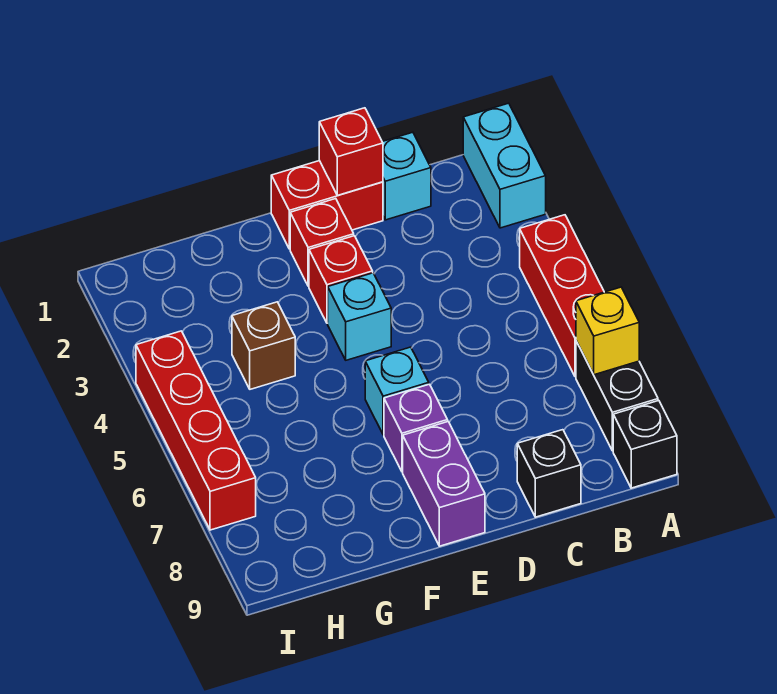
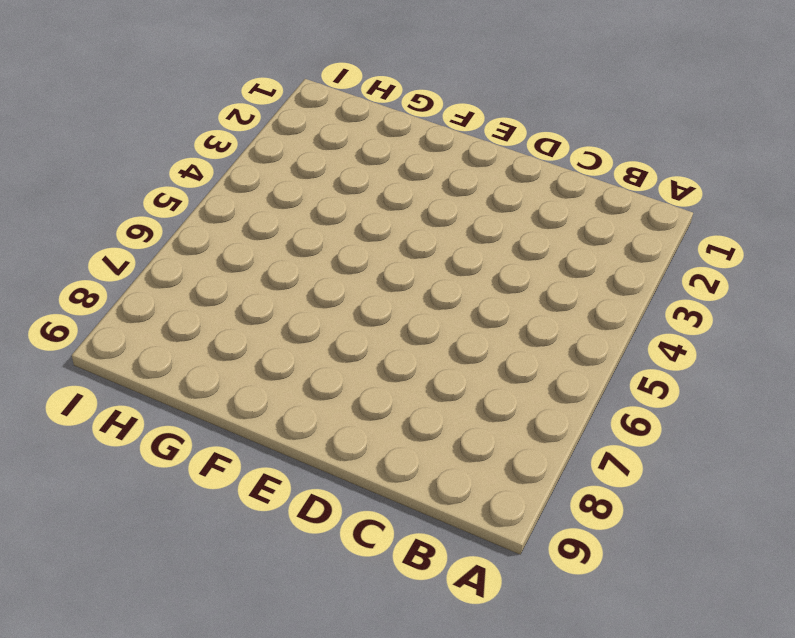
none -> cyan 1x2 brick [463,103,546,228]
none -> red 1x3 brick [520,215,604,377]
none -> black 1x2 brick [576,341,658,451]

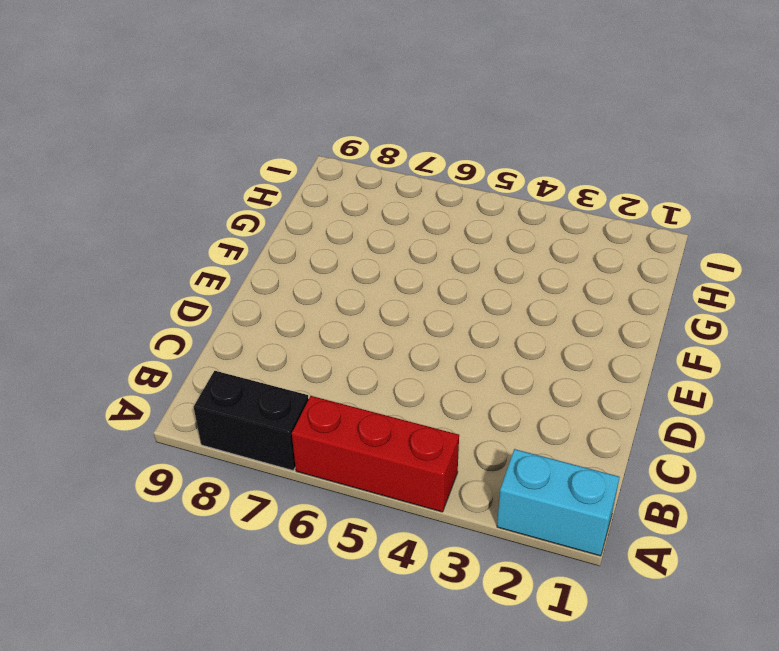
none -> black 1x1 brick [613,401,677,488]
none -> cyan 1x1 brick [382,132,431,220]
none -> black 1x1 brick [517,430,581,517]

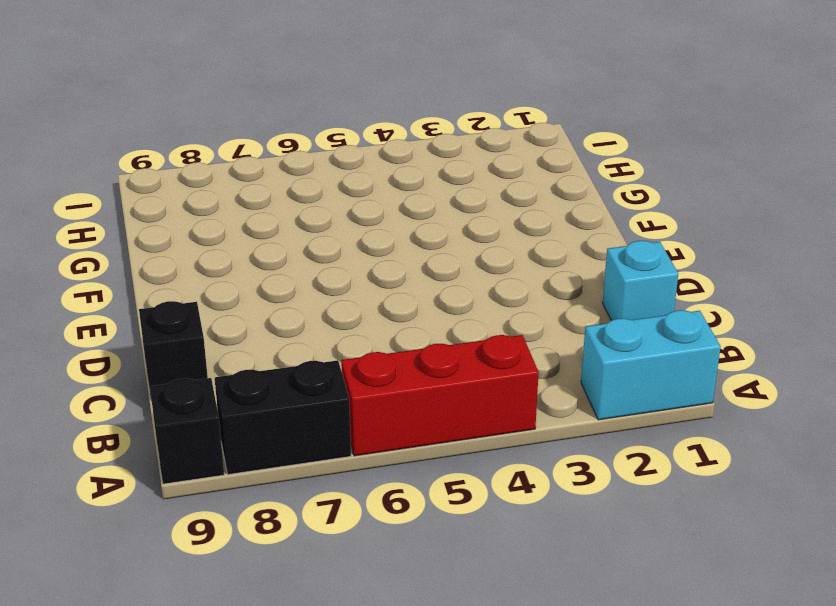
none -> red 1x2 brick [271,161,383,249]
none -> red 1x1 brick [290,199,354,286]
none -> red 1x1 brick [309,236,373,323]

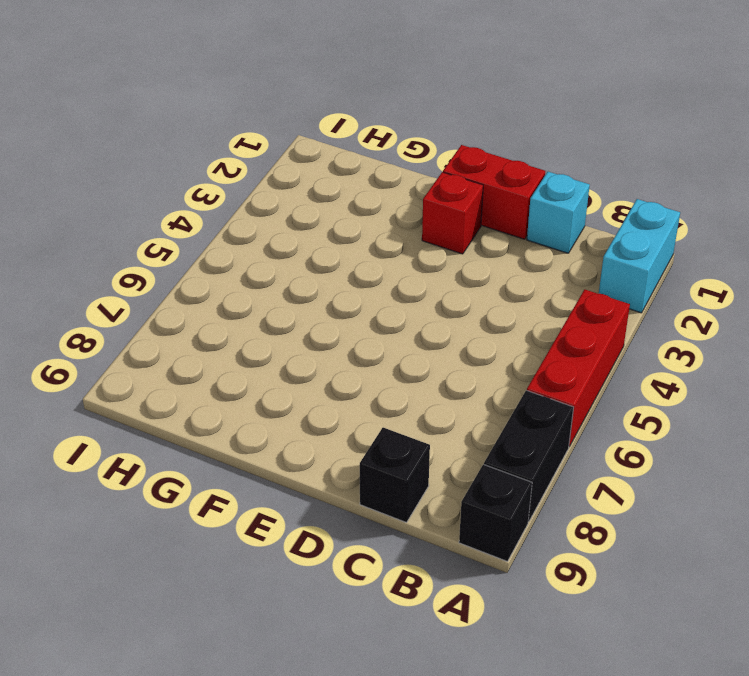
none -> red 1x1 brick [309,236,373,323]
none -> cyan 1x1 brick [328,273,391,360]
none -> cyan 1x1 brick [365,347,429,435]

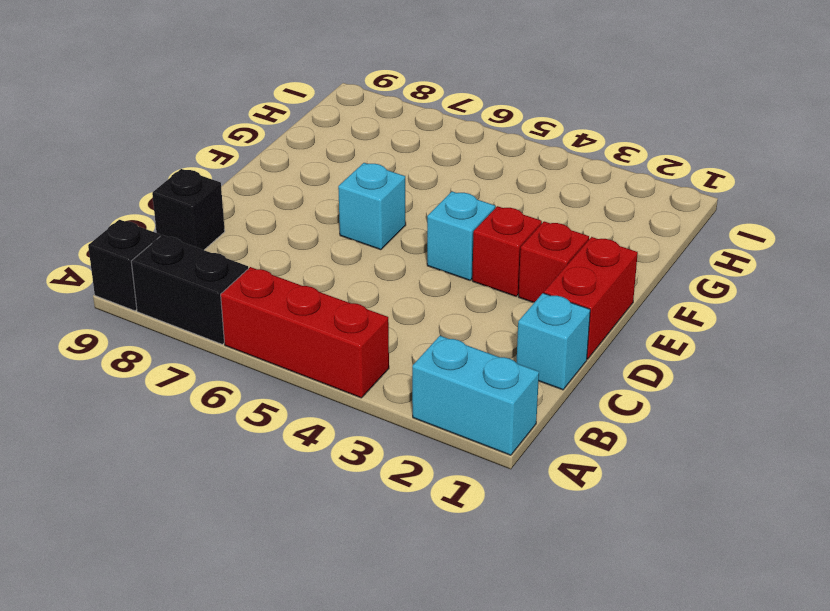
none -> purple 1x1 brick [384,384,448,472]
none -> purple 1x2 brick [403,422,485,546]
none -> brown 1x1 brick [232,302,295,389]

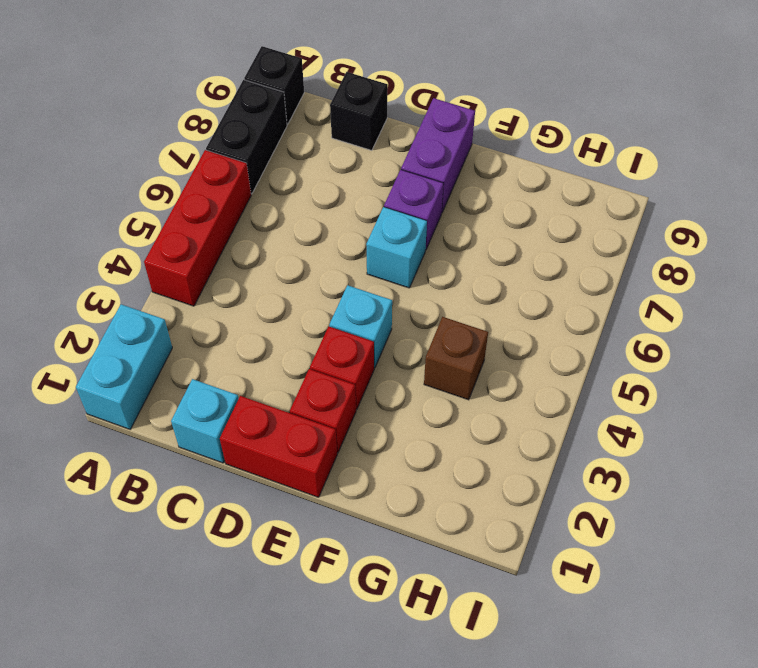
none -> red 1x4 brick [136,331,256,530]
none -> yellow 1x1 brick [576,287,639,375]
none -> red 1x1 brick [319,108,383,195]

